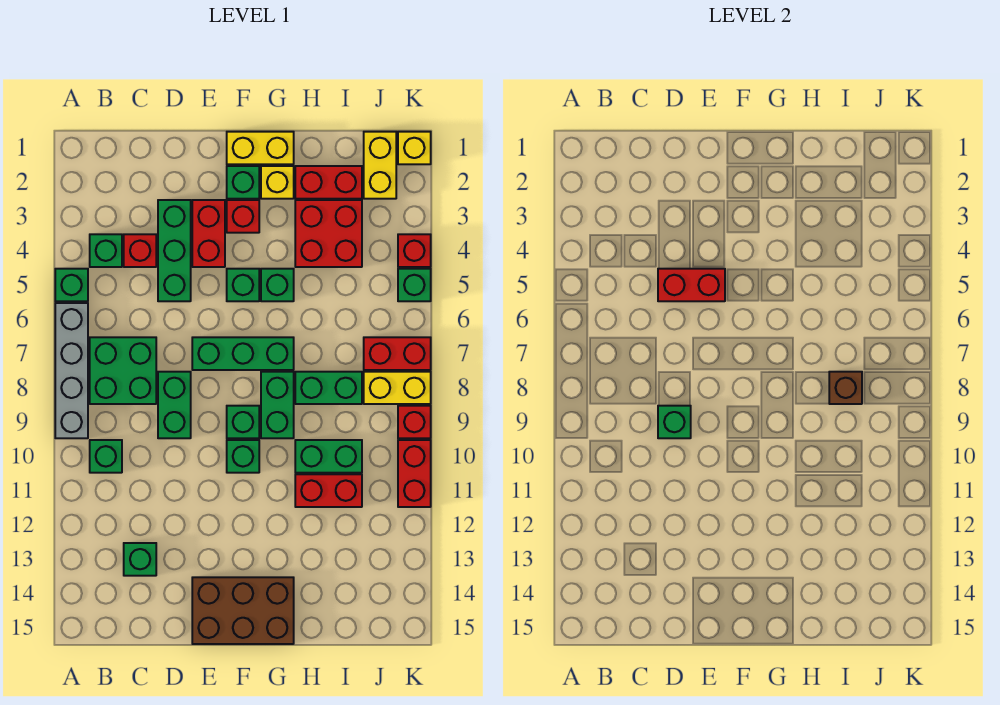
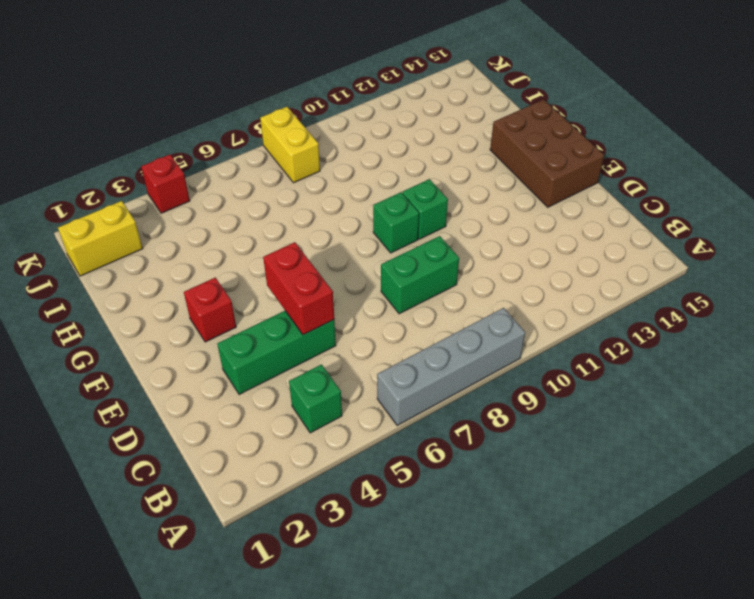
none -> green 1x1 brick [55,269,88,301]
none -> green 2x2 brick [90,337,156,404]
none -> green 1x1 brick [90,440,122,473]
none -> red 1x1 brick [124,234,156,267]

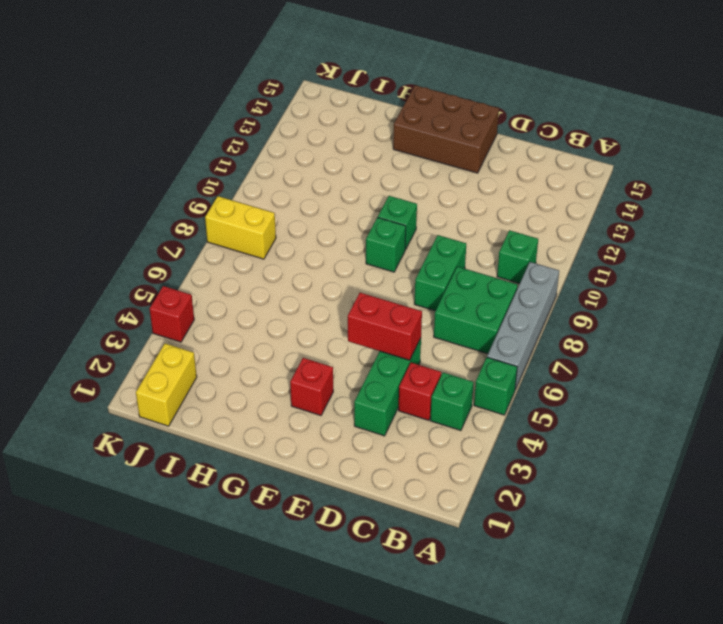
none -> green 1x1 brick [124,543,156,576]
none -> red 1x2 brick [192,200,225,267]
none -> green 1x3 brick [192,337,294,370]
none -> yellow 1x2 brick [227,132,294,164]

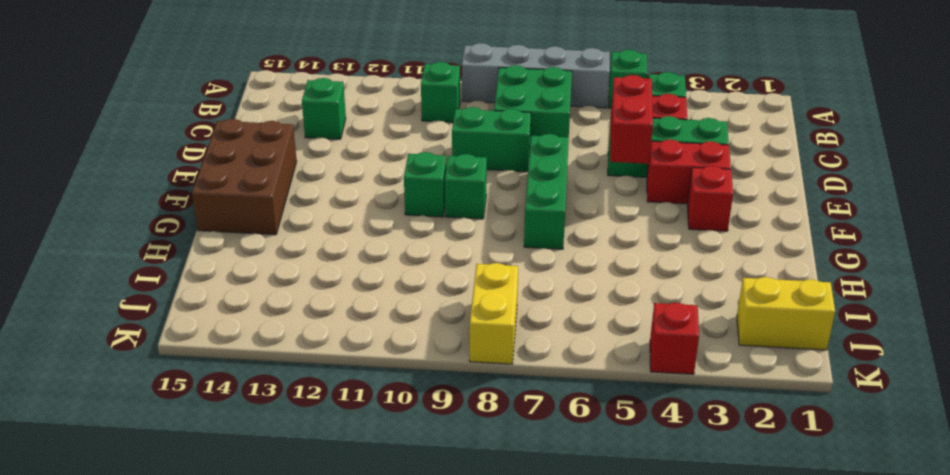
none -> yellow 1x2 brick [227,132,294,164]
none -> green 1x1 brick [227,166,259,199]
none -> green 1x1 brick [227,269,259,301]
none -> yellow 1x1 brick [261,166,294,199]

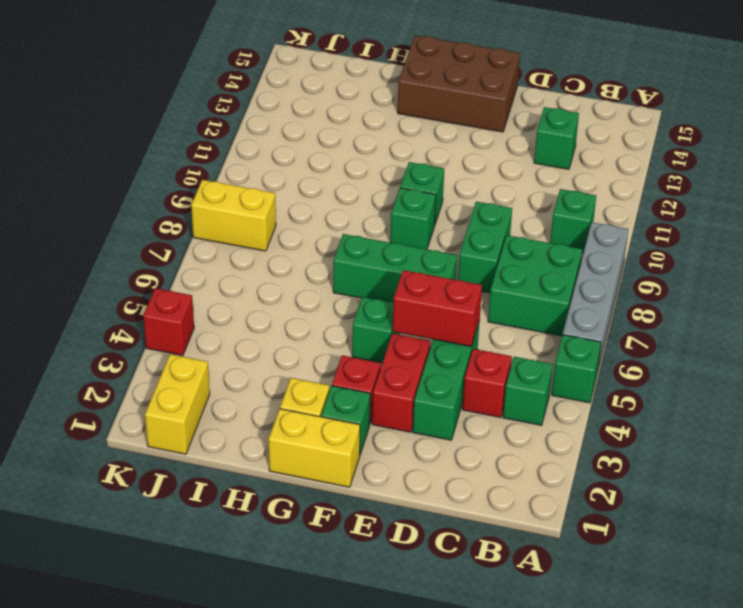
none -> green 1x1 brick [261,269,294,301]
none -> green 1x2 brick [261,372,294,438]
none -> red 1x2 brick [295,166,362,199]
none -> red 2x2 brick [295,200,362,267]

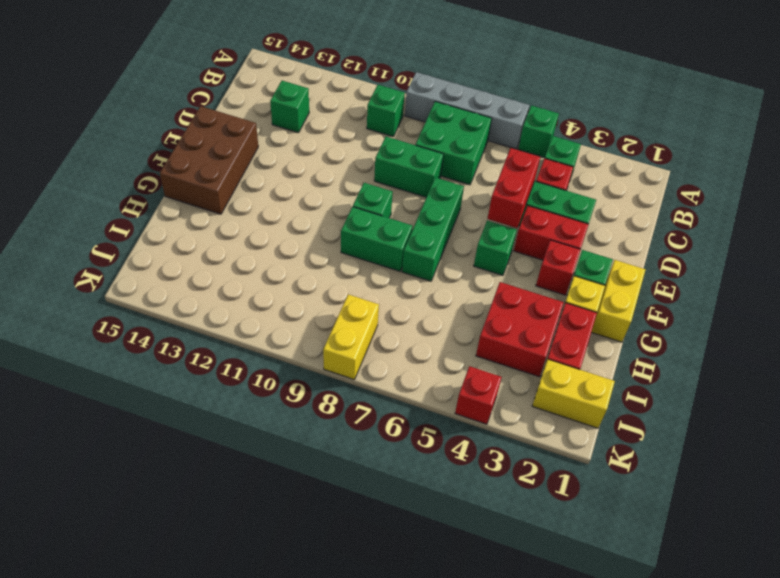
none -> green 1x1 brick [227,440,259,473]
none -> green 1x1 brick [261,269,294,301]
none -> green 1x2 brick [295,372,362,404]
none -> green 1x2 brick [295,440,362,473]

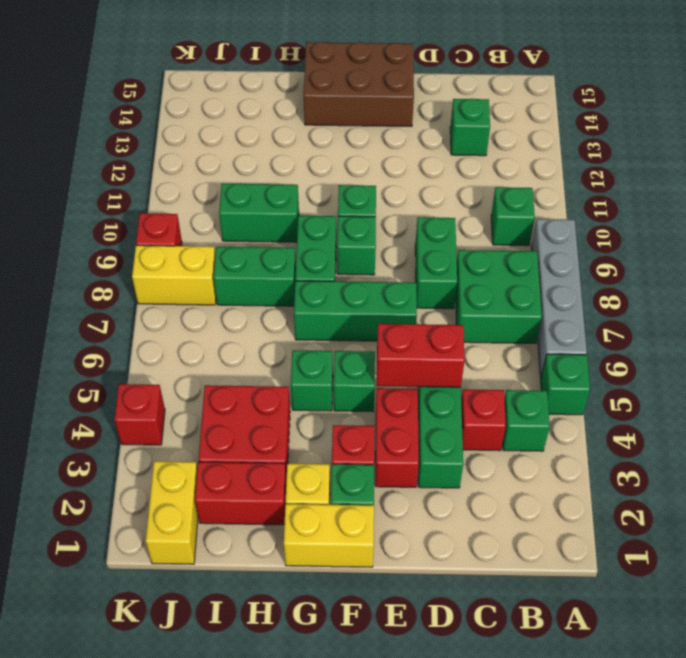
none -> red 1x2 brick [295,474,362,507]
none -> red 1x2 brick [364,337,431,370]
none -> yellow 1x1 brick [398,132,431,164]
none -> green 1x1 brick [398,269,431,301]

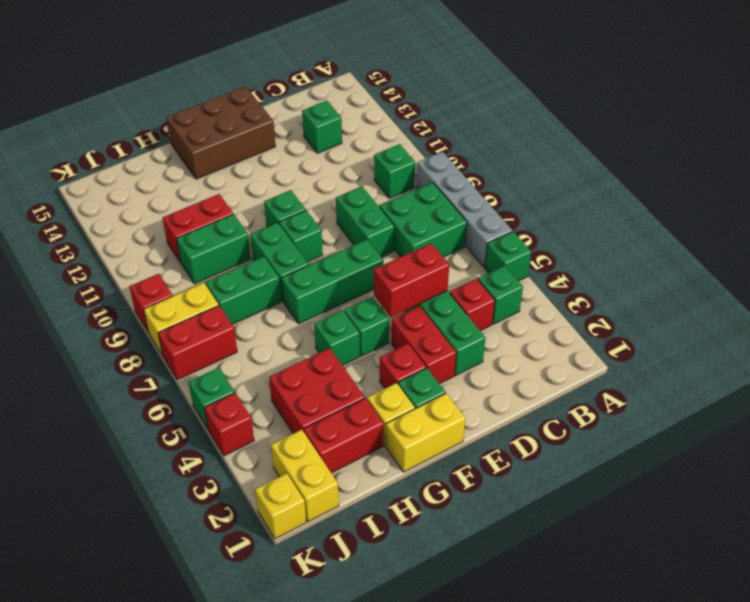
none -> red 1x2 brick [398,440,431,507]
none -> green 1x1 brick [658,406,691,438]
none -> brown 1x1 brick [829,372,862,404]

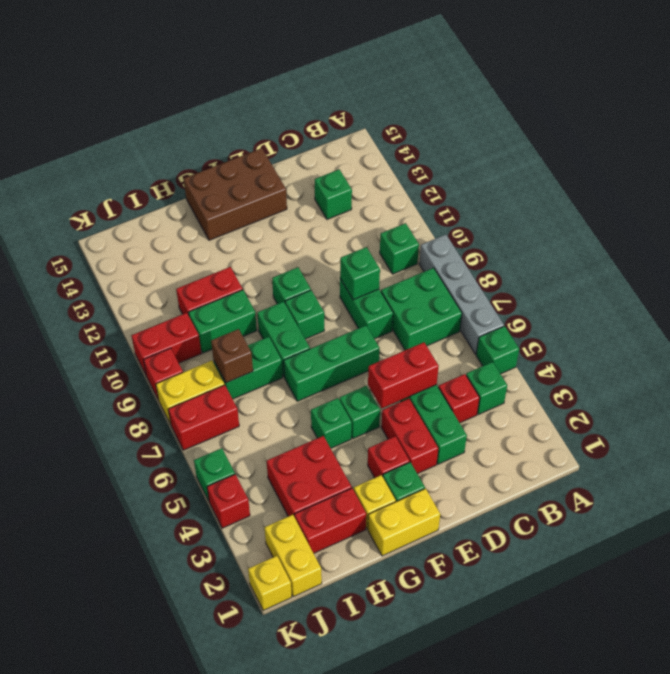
red 1x2 brick [131,313,201,376] -> red 1x2 brick turned to [398,440,431,507]

